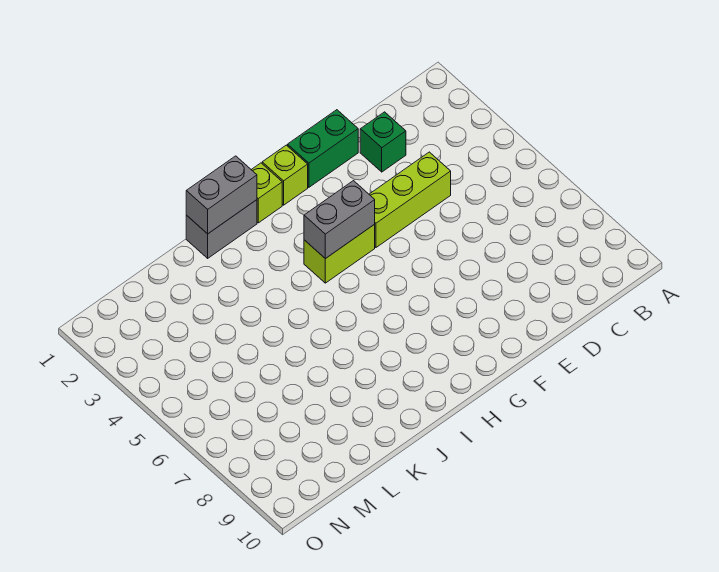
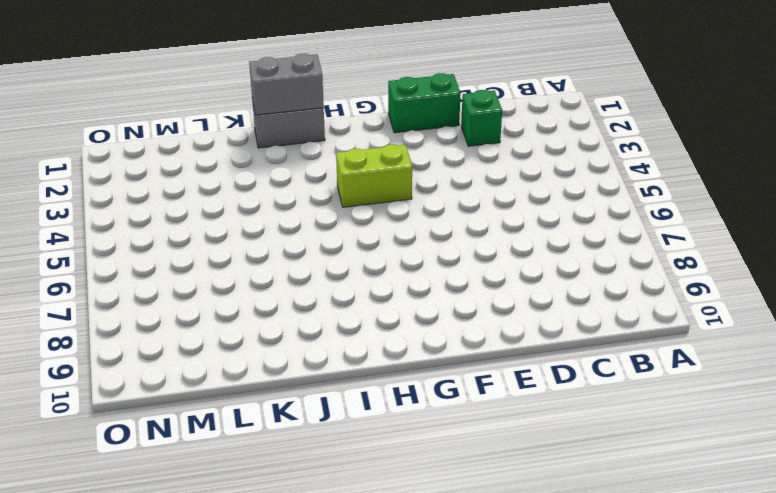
none -> lime 1x3 brick [369,152,451,247]
none -> lime 1x1 brick [262,145,308,205]

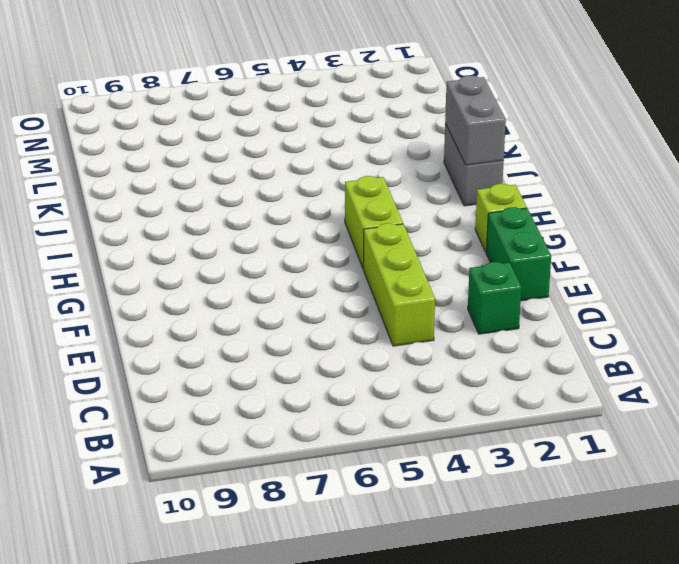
none -> lime 1x1 brick [251,163,282,223]
none -> grey 1x2 brick [304,181,375,259]

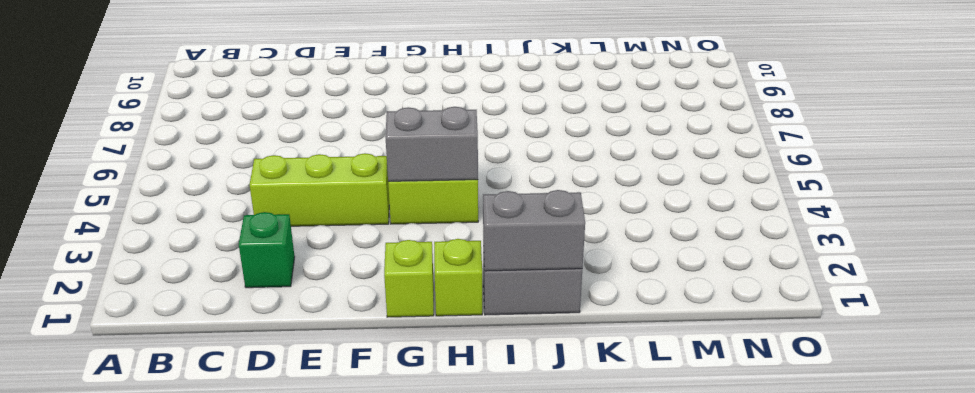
none -> green 1x2 brick [288,110,358,187]

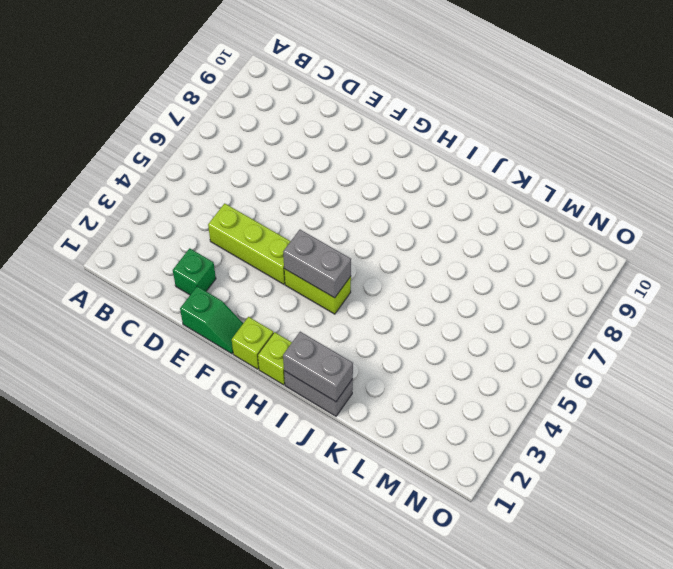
green 1x2 slope [180,286,243,354] -> green 1x2 brick [288,110,358,187]

